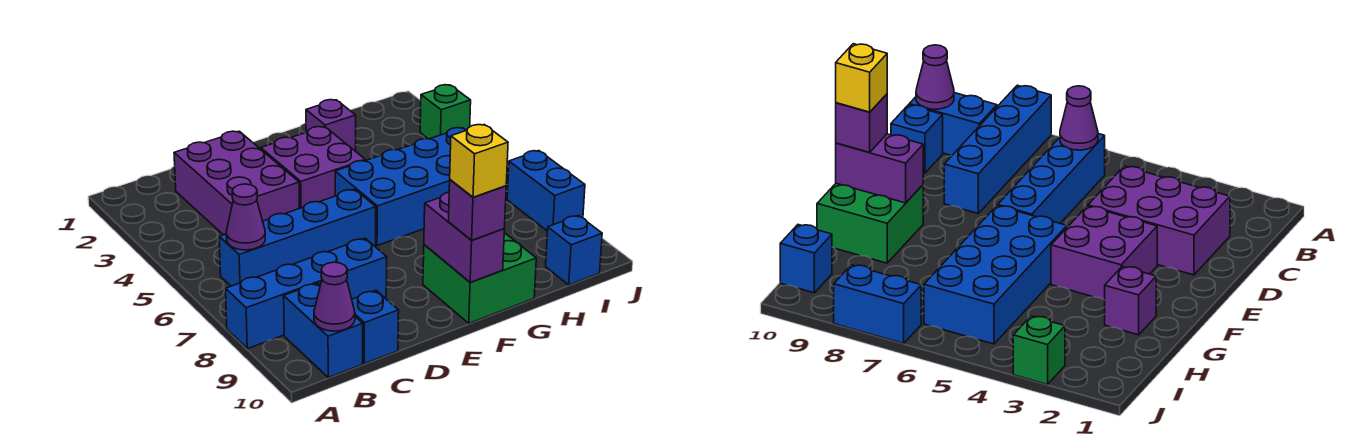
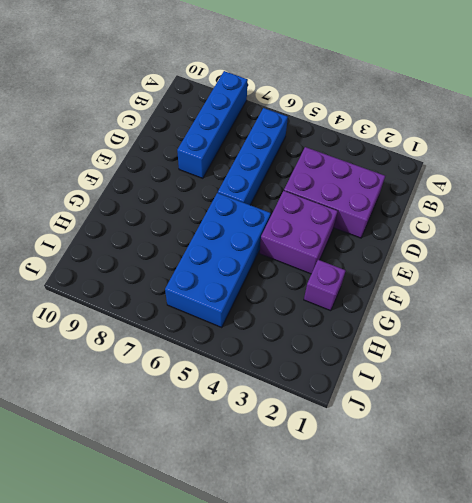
none -> blue 1x2 brick [284,283,363,378]
none -> blue 1x1 brick [352,291,399,364]
none -> green 2x2 brick [423,233,536,323]

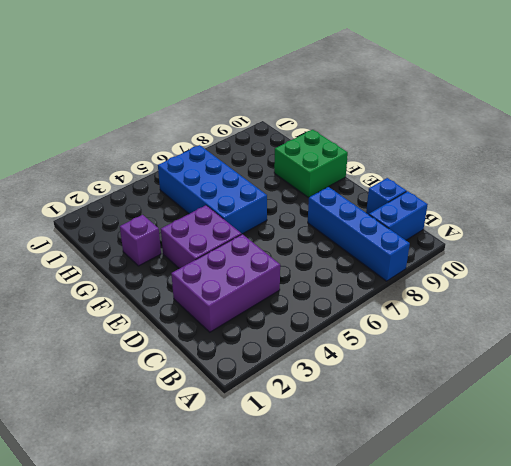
none -> blue 1x4 brick [219,189,376,286]
none -> blue 1x1 brick [546,216,602,285]
none -> green 1x1 brick [420,85,471,139]

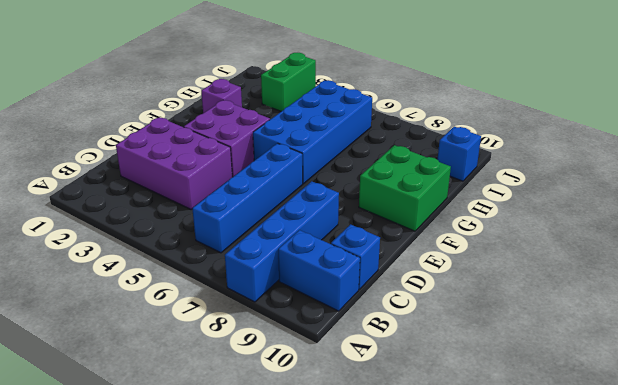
green 1x2 brick [261,53,316,111] -> green 1x1 brick [420,85,471,139]
none -> blue 1x2 brick [507,151,585,231]
none -> purple 1x1 cone [226,184,265,250]
none -> purple 1x1 cone [314,262,355,331]

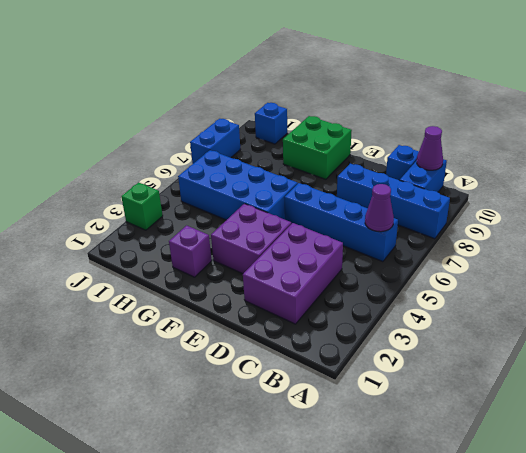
none -> purple 1x2 brick [424,193,504,282]
none -> purple 1x1 brick [449,180,506,240]
none -> yellow 1x1 brick [450,125,508,197]

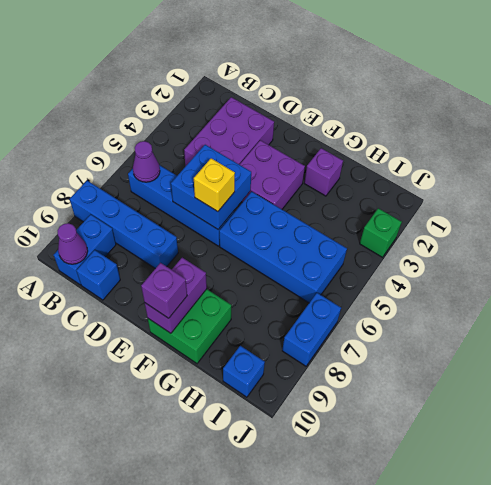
blue 2x2 brick [171,145,251,229] -> none
yellow 1x1 brick [194,158,235,212] -> yellow 1x1 brick moved to [450,125,508,197]

